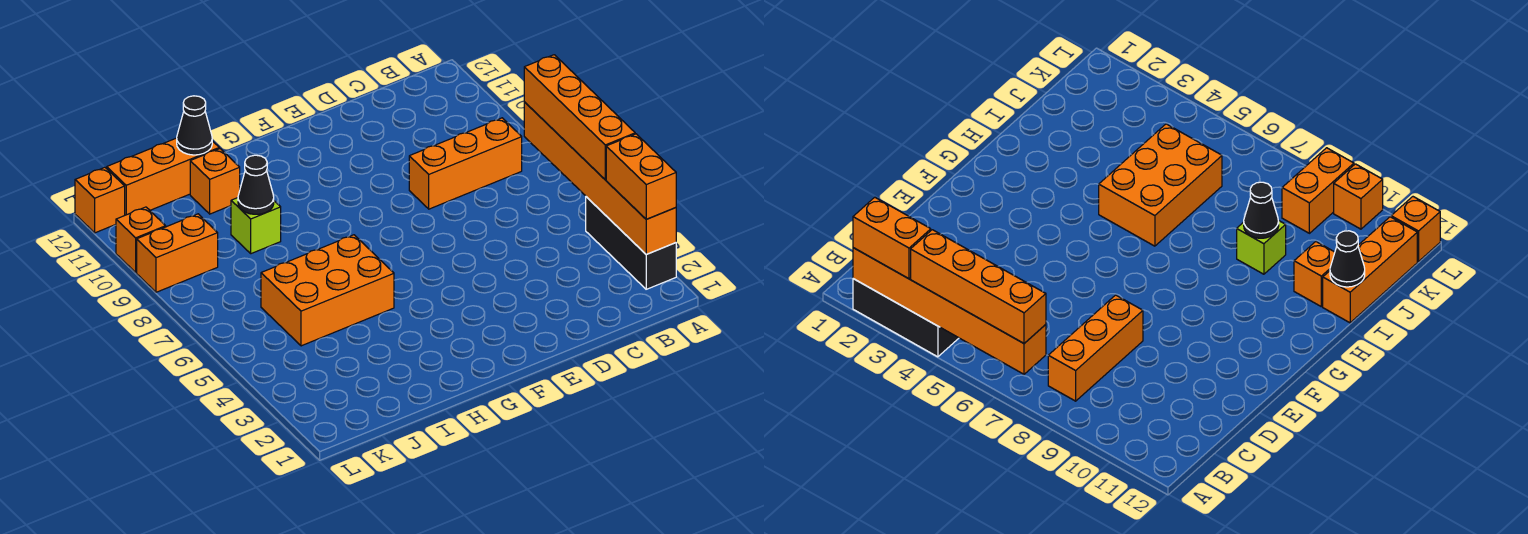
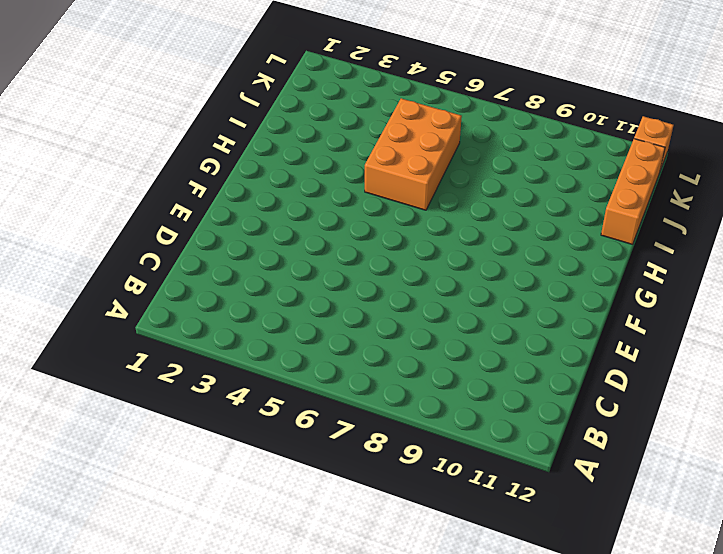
none -> black 1x3 brick [586,197,676,289]
none -> orange 1x3 brick [409,118,522,209]
none -> lime 1x1 brick [231,198,281,254]

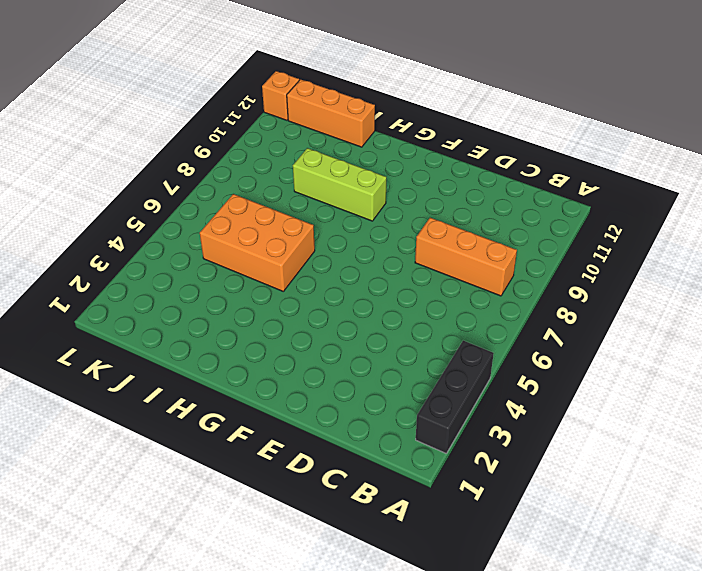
lime 1x3 brick [293,148,386,221] -> lime 1x1 brick [231,198,281,254]
none -> orange 1x1 brick [190,149,240,214]
none -> orange 1x2 brick [137,214,218,292]
none -> orange 1x1 brick [116,207,166,272]

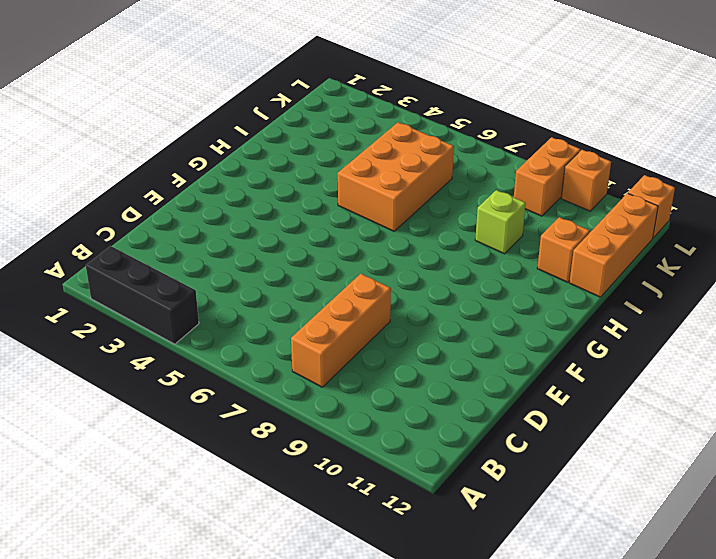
none -> orange 1x6 brick [524,102,676,254]
none -> black 1x1 cone [238,155,274,214]
none -> black 1x1 cone [177,96,212,155]

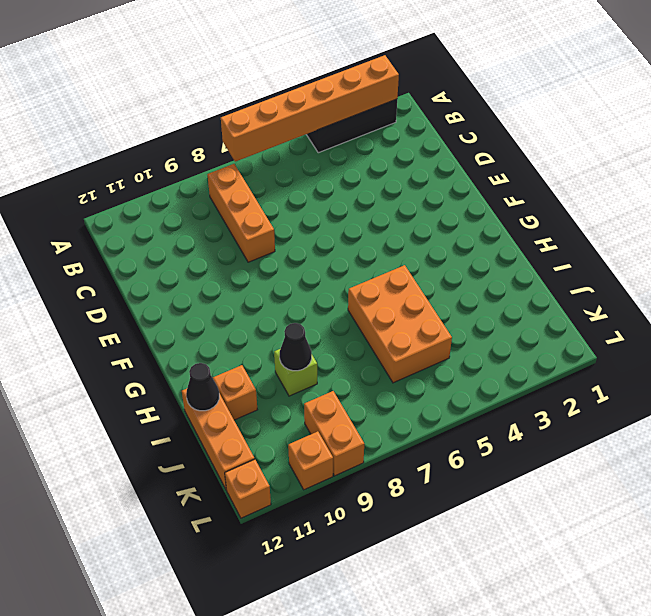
none -> orange 1x2 brick [606,134,676,219]
none -> orange 1x4 brick [524,55,635,180]

